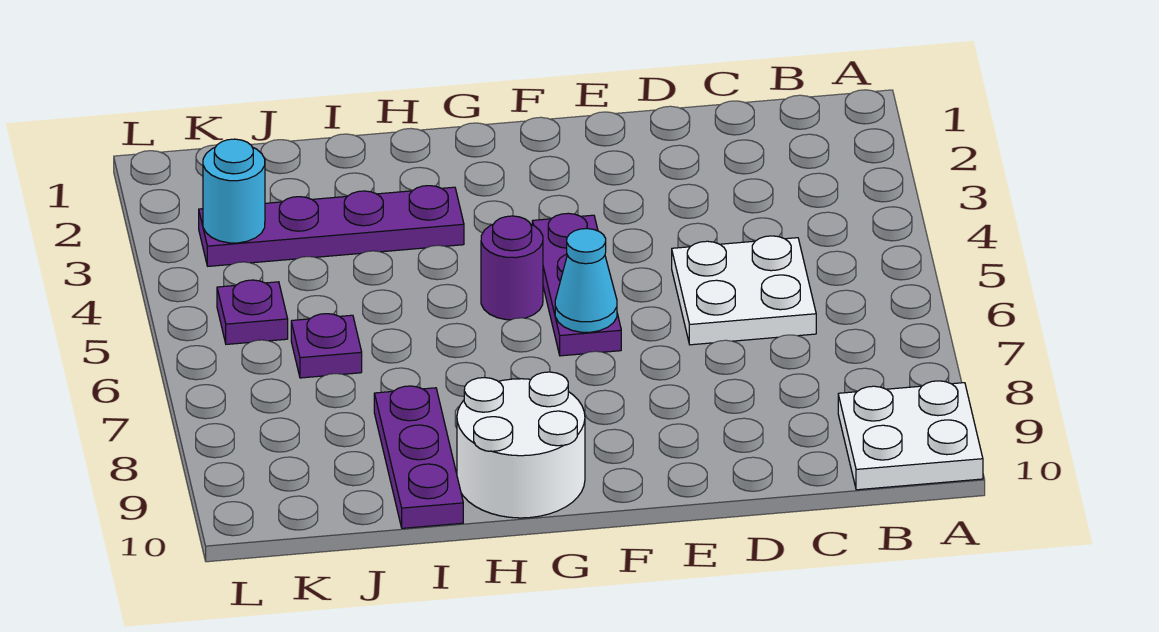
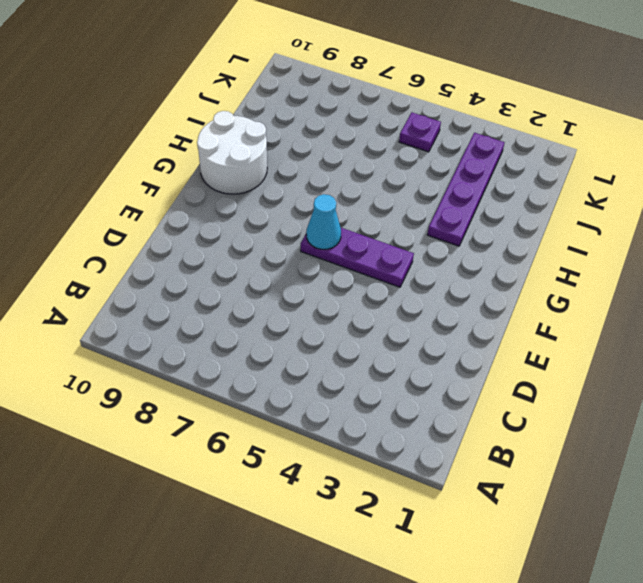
none -> white 2x2 plate [838,381,983,490]
none -> white 2x2 plate [672,236,816,345]

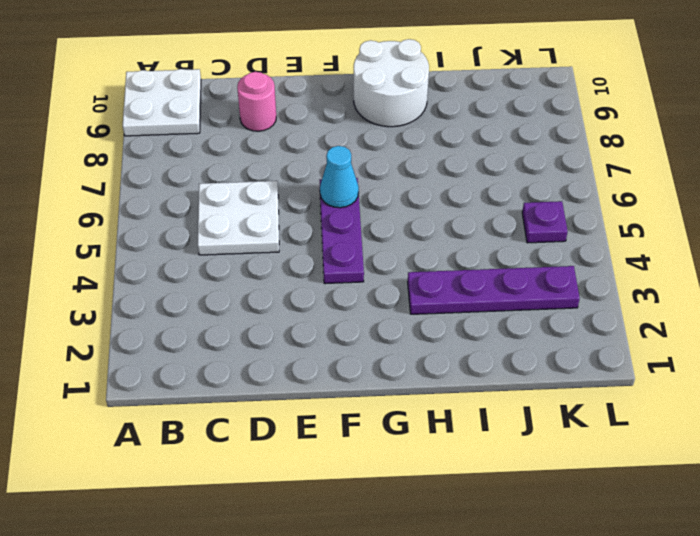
pink 1x1 round brick [237,72,276,131] -> none
none -> purple 1x1 round brick [481,216,543,320]
none -> purple 1x3 plate [374,386,463,528]

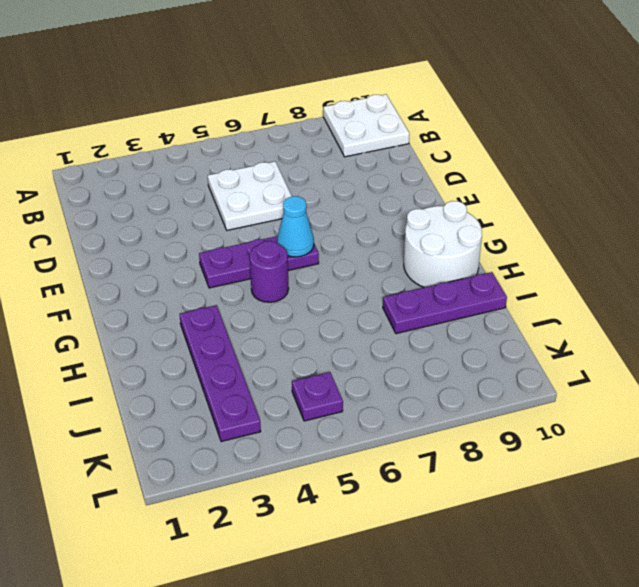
none -> purple 1x1 plate [291,314,362,378]
none -> cyan 1x1 round brick [203,139,265,243]

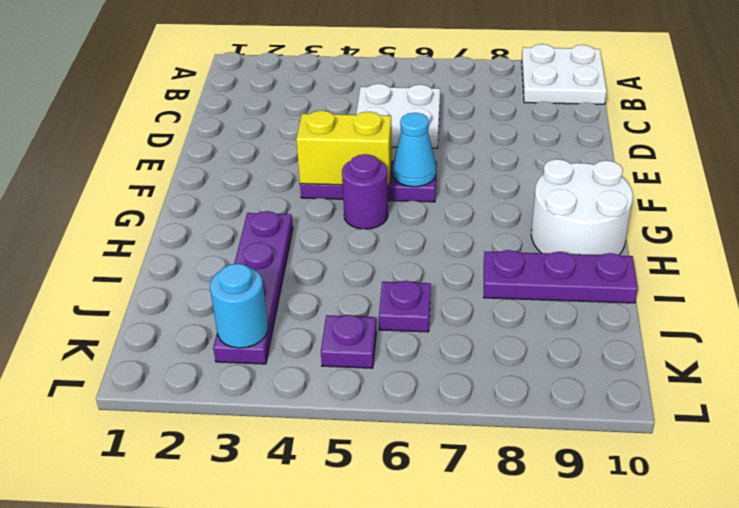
yellow 1x2 brick [296,111,392,186] -> none

